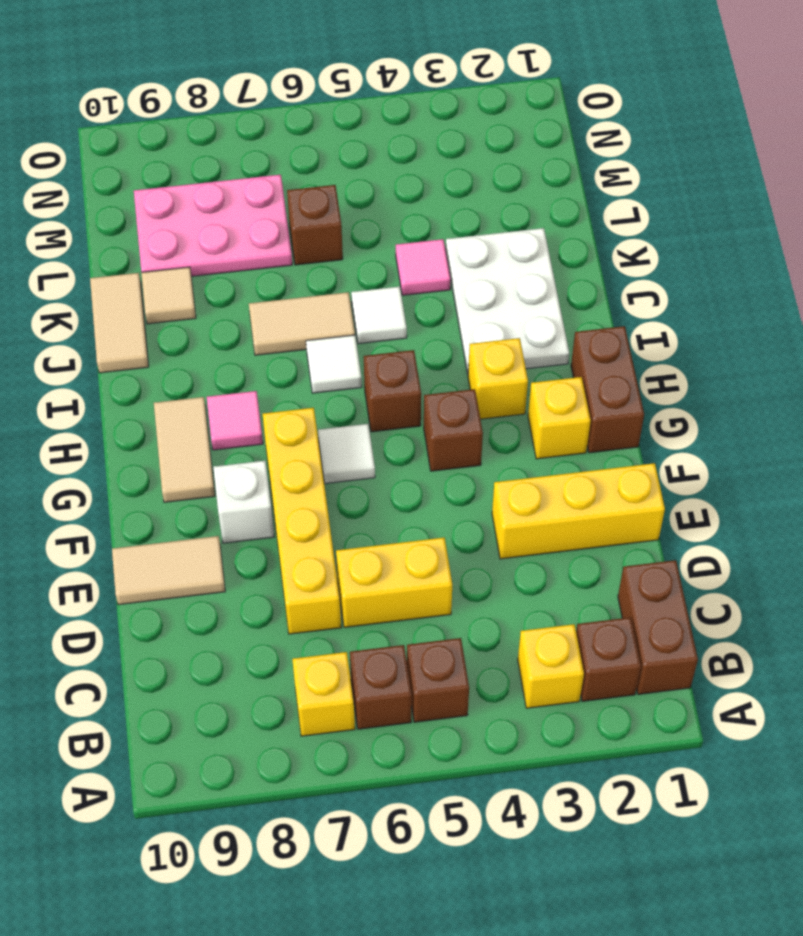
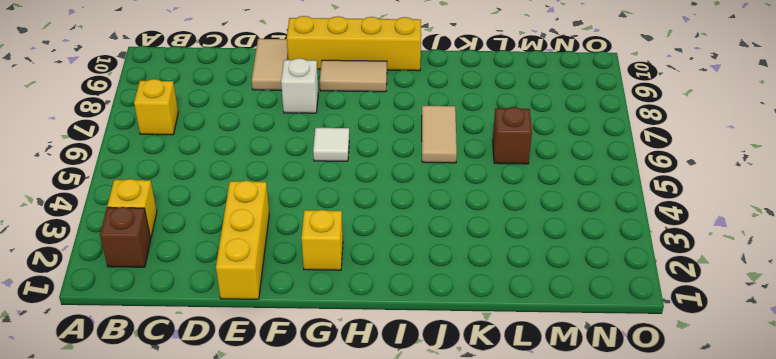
yellow 1x4 brick [287,16,421,71] -> yellow 1x4 brick moved to [263,408,341,634]
none -> brown 1x2 brick [618,560,698,694]
none -> brown 1x1 brick [407,638,469,722]
none -> brown 1x1 brick [350,645,412,729]

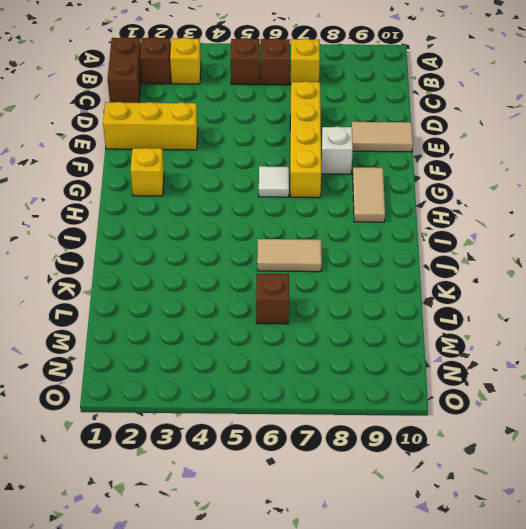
none -> yellow 1x2 brick [336,538,452,627]
none -> brown 1x2 brick [571,326,644,453]
none -> brown 1x1 brick [424,389,483,471]

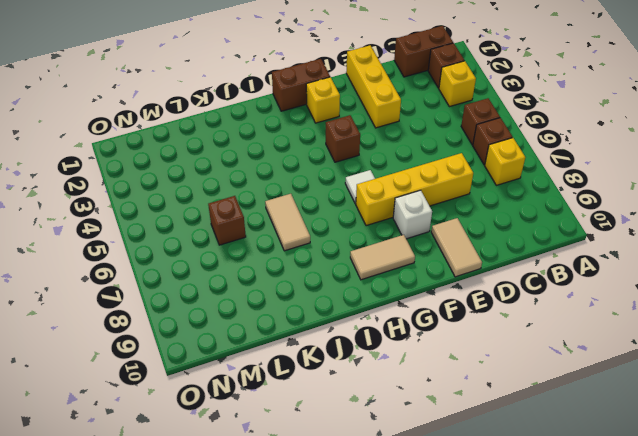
none -> yellow 1x2 brick [336,538,452,627]
none -> yellow 1x1 brick [468,338,528,419]
none -> brown 1x1 brick [364,350,421,432]

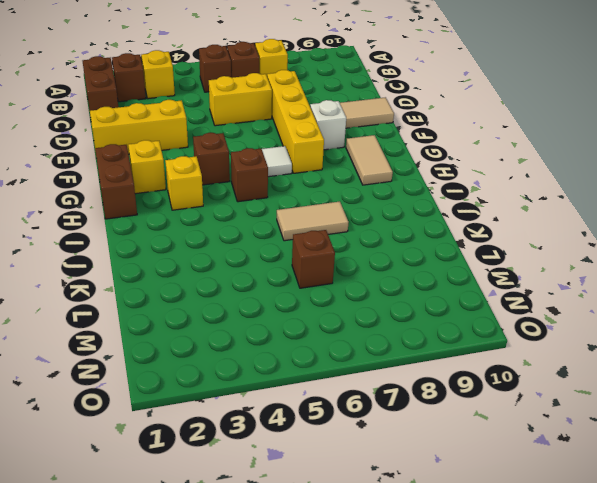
none -> pink 1x1 tile [207,391,263,450]
none -> white 2x3 plate [446,228,569,374]
none -> white 1x1 tile [306,335,362,393]

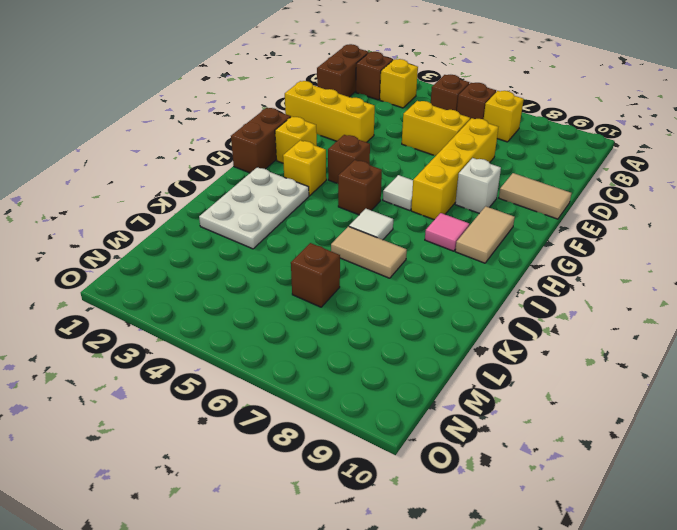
none -> white 1x1 tile [351,287,407,344]
none -> tan 1x2 tile [90,273,149,373]
none -> pink 1x1 tile [396,239,451,295]

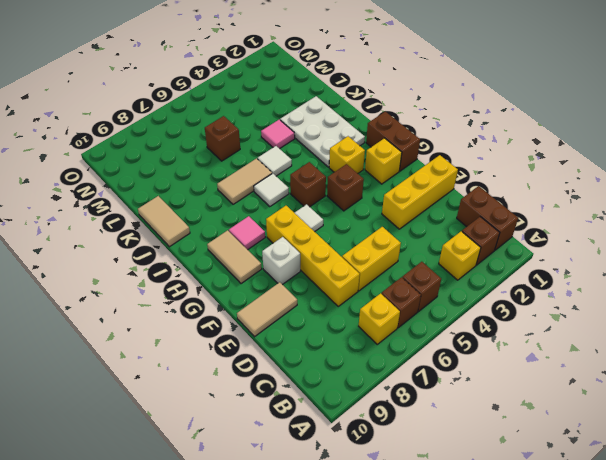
none -> tan 1x1 tile [141,267,196,324]
none -> pink 2x3 plate [134,175,292,276]

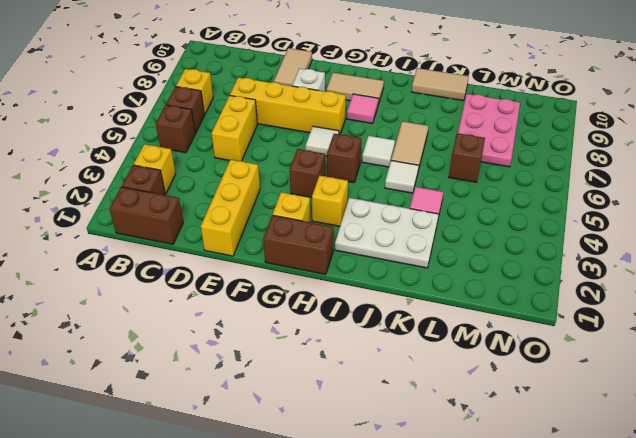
none -> tan 1x1 tile [141,267,196,324]

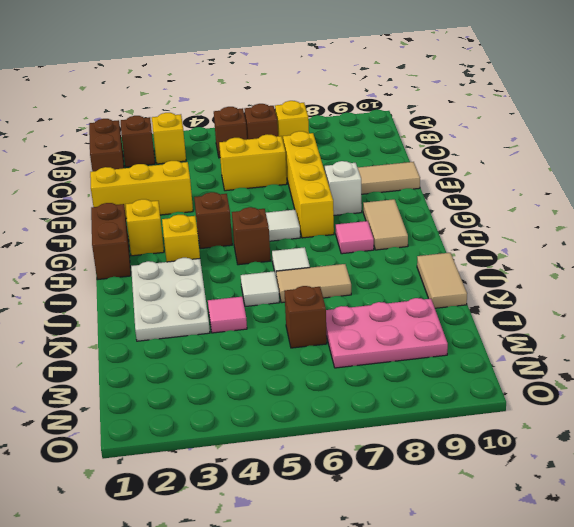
none -> tan 1x1 tile [141,267,196,324]

